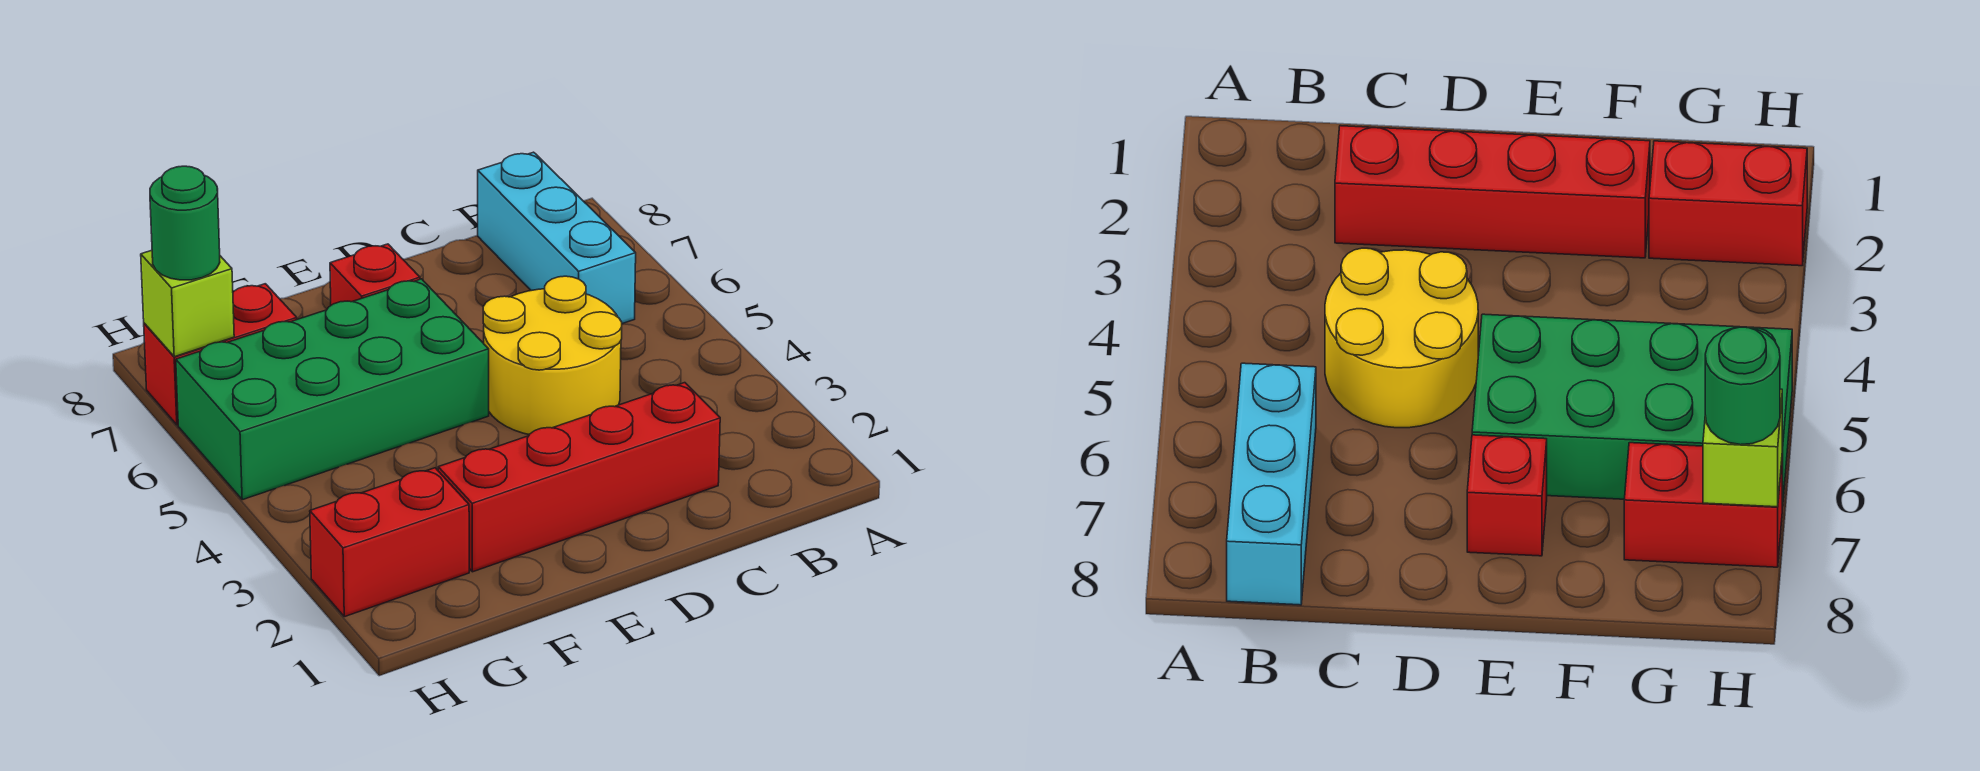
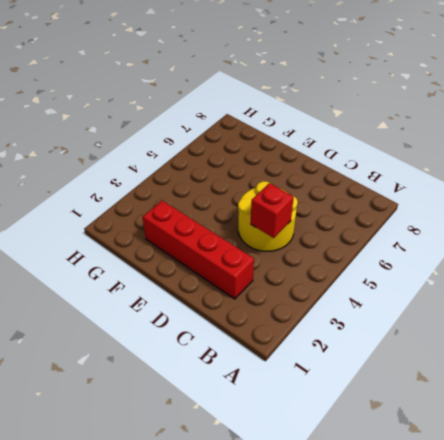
red 1x1 brick [251,183,294,238] -> red 1x1 brick moved to [330,244,420,305]
none -> cyan 1x3 brick [478,152,636,324]
none -> green 2x4 brick [176,279,489,500]

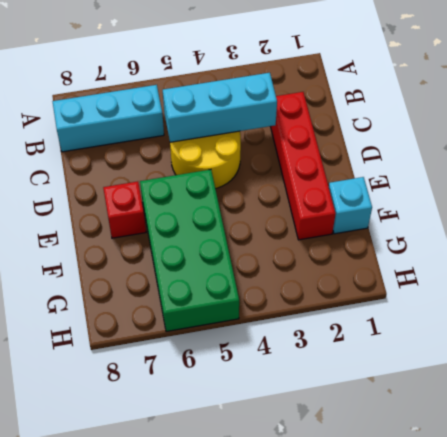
cyan 1x3 brick [163,73,277,142] -> none
cyan 1x1 brick [329,177,372,234] -> none
none -> red 1x2 brick [310,468,469,617]
none -> red 1x2 brick [144,284,297,425]

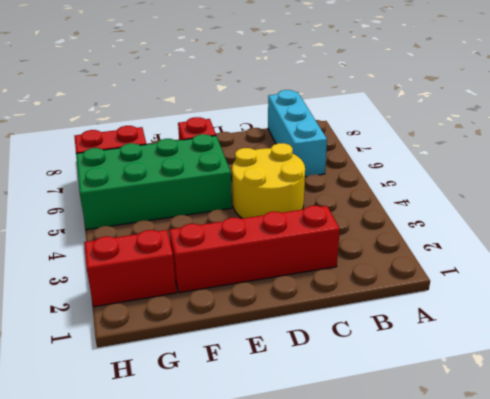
none -> lime 1x1 brick [141,250,234,357]
none -> green 1x1 round brick [150,166,220,280]

